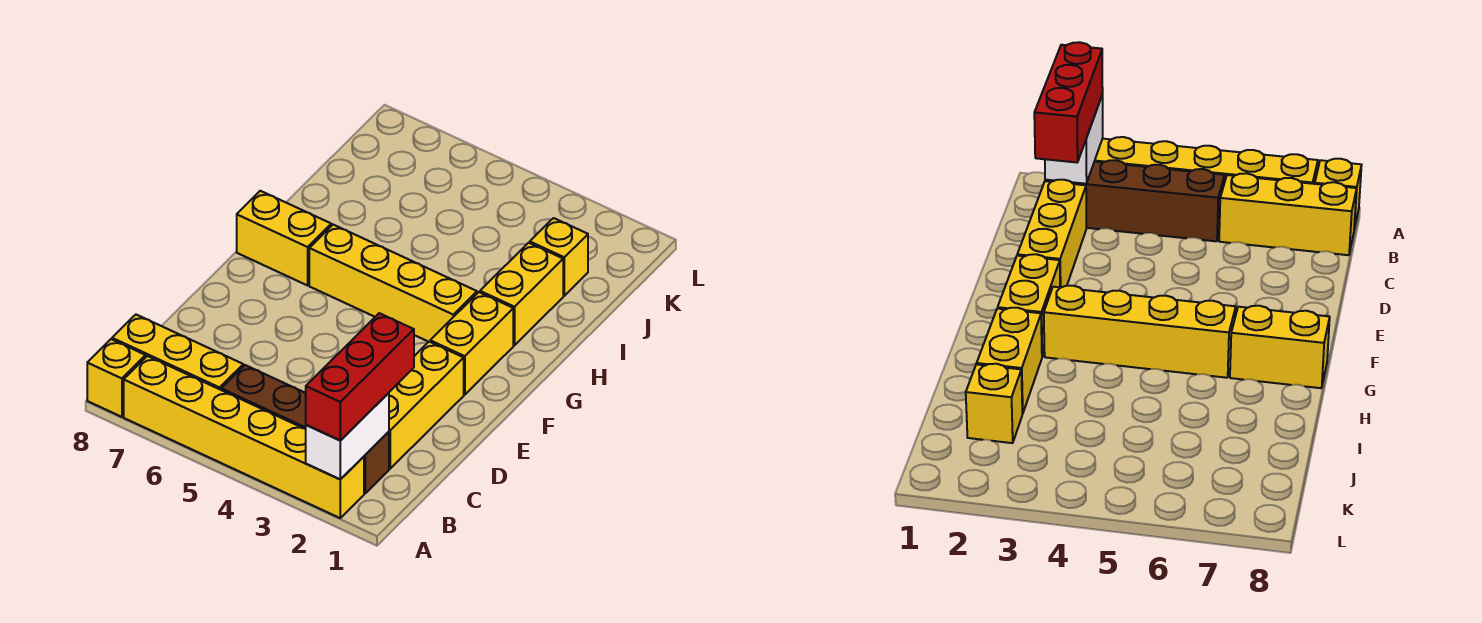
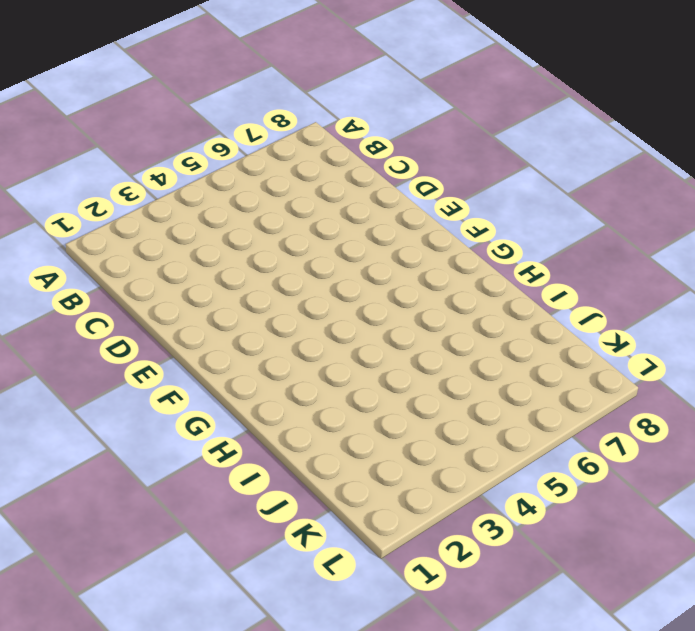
none -> yellow 1x6 brick [124,356,364,518]
none -> yellow 1x1 brick [87,339,146,417]
none -> brown 1x4 brick [221,365,389,493]

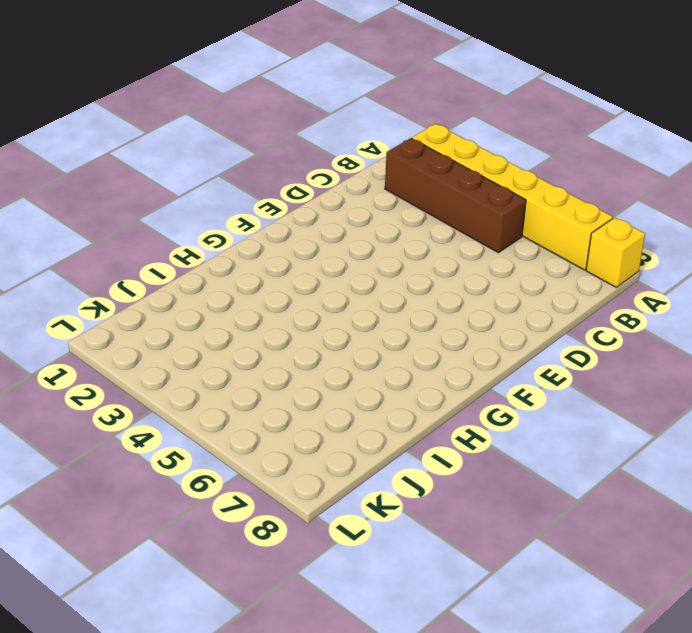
none -> yellow 1x3 brick [112,315,243,390]
none -> yellow 1x3 brick [389,342,464,469]
none -> yellow 1x2 brick [430,292,513,395]

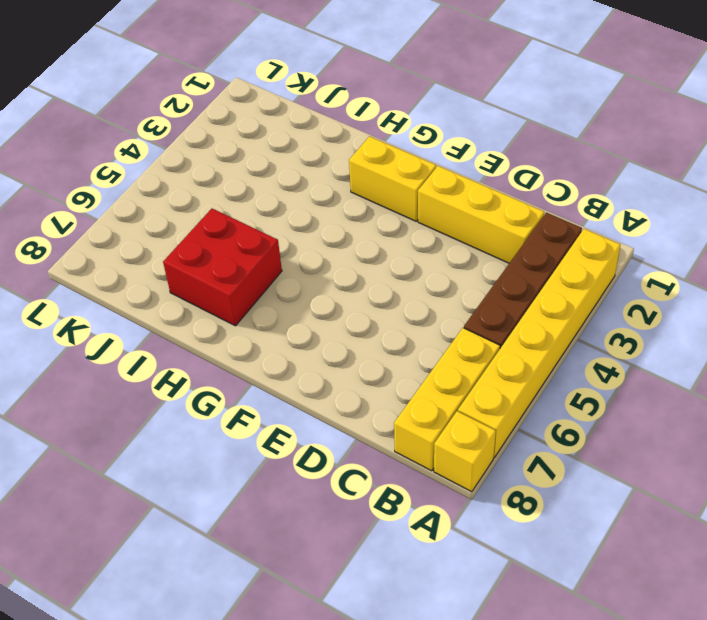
red 2x2 brick [163,209,282,326] -> none
none -> yellow 1x4 brick [309,225,477,342]
none -> yellow 1x2 brick [237,191,331,285]
none -> yellow 1x2 brick [480,243,563,345]

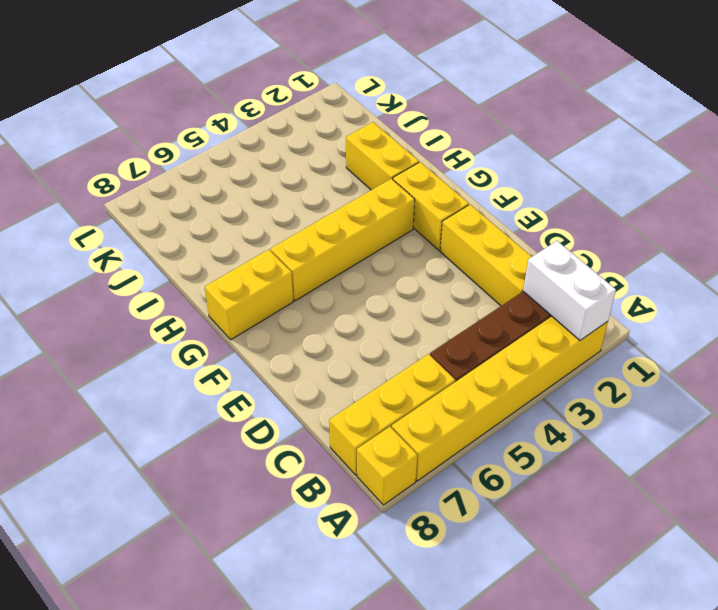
none -> yellow 1x1 brick [530,218,588,296]
none -> red 1x3 brick [306,313,414,440]

